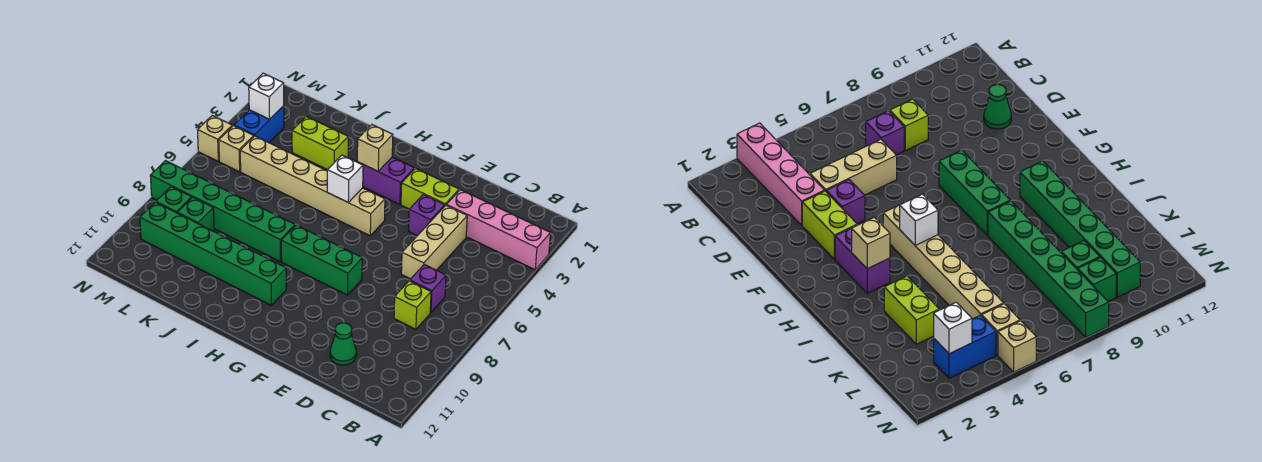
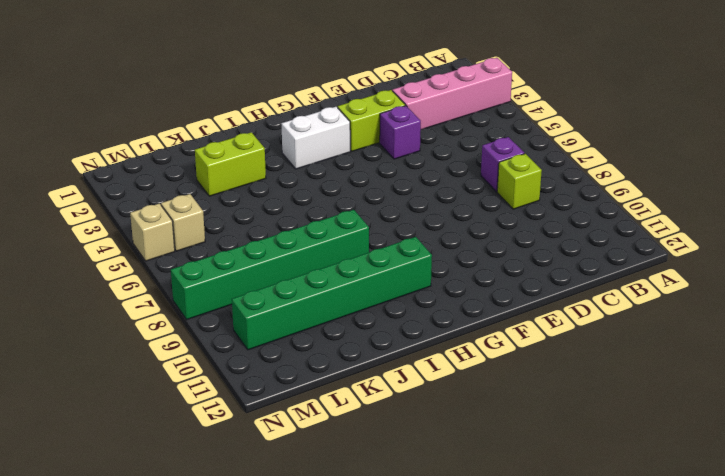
white 1x2 brick [281,107,350,169] -> purple 1x2 brick [358,157,414,205]
none -> tan 1x3 brick [401,205,467,279]
none -> green 1x1 cone [330,323,356,365]
none -> green 1x3 brick [281,225,362,295]

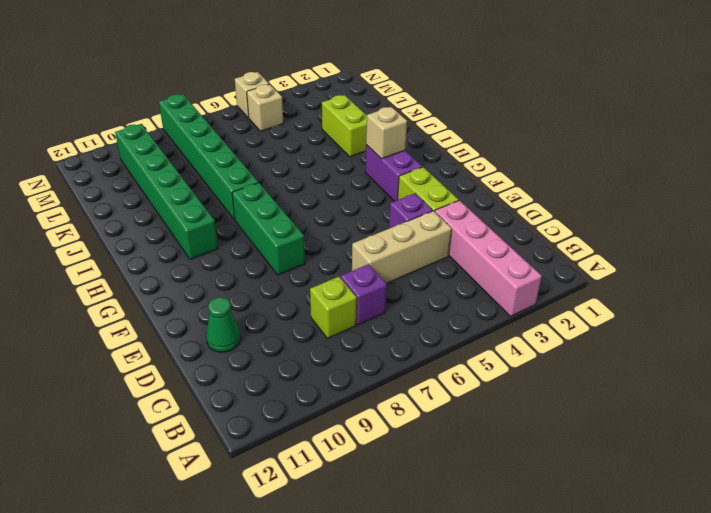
none -> tan 1x6 brick [240,136,385,236]
none -> green 1x1 brick [178,197,214,231]
none -> blue 1x2 brick [234,106,284,143]

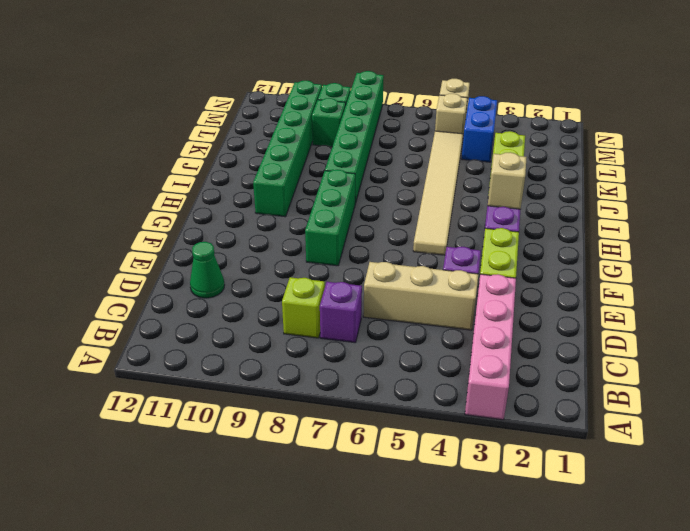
tan 1x6 tile [413,131,463,255] -> tan 1x6 brick [240,136,385,236]
blue 1x2 brick [462,96,497,162] -> blue 1x2 brick turned to [234,106,284,143]
none -> white 1x1 brick [327,155,363,203]
none -> white 1x1 brick [249,73,284,119]

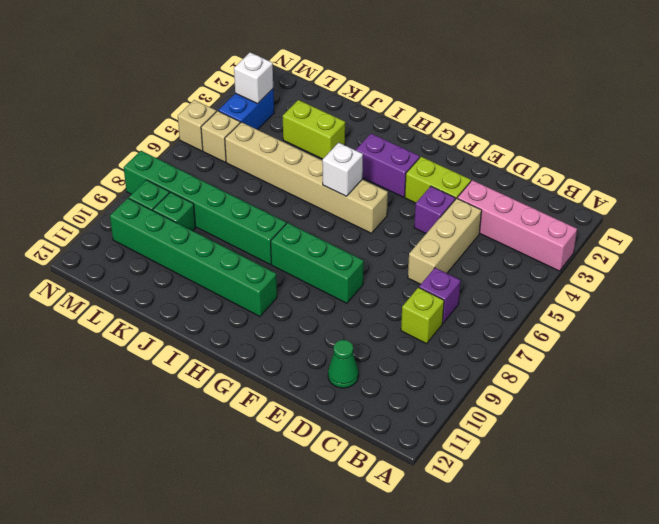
none -> tan 1x1 brick [357,125,393,171]

